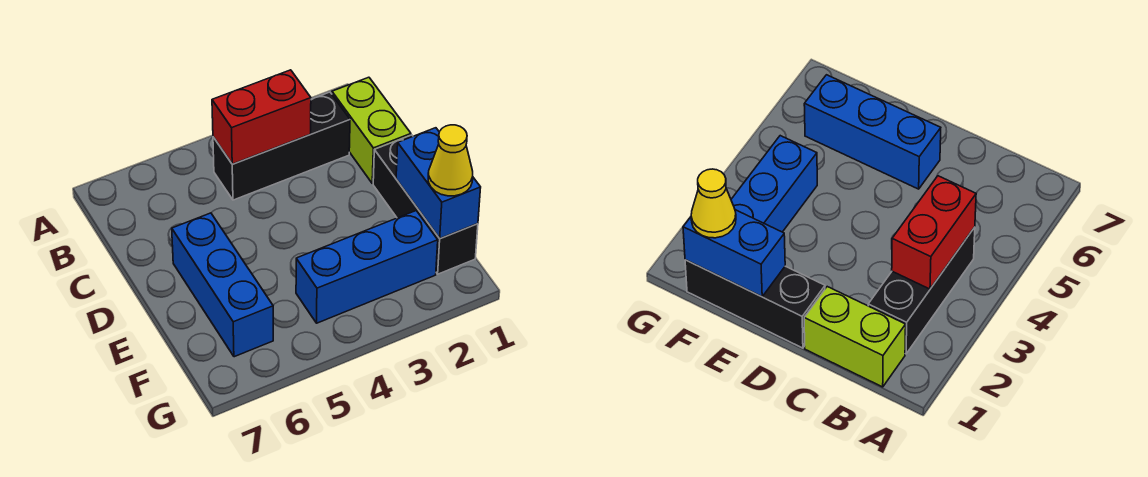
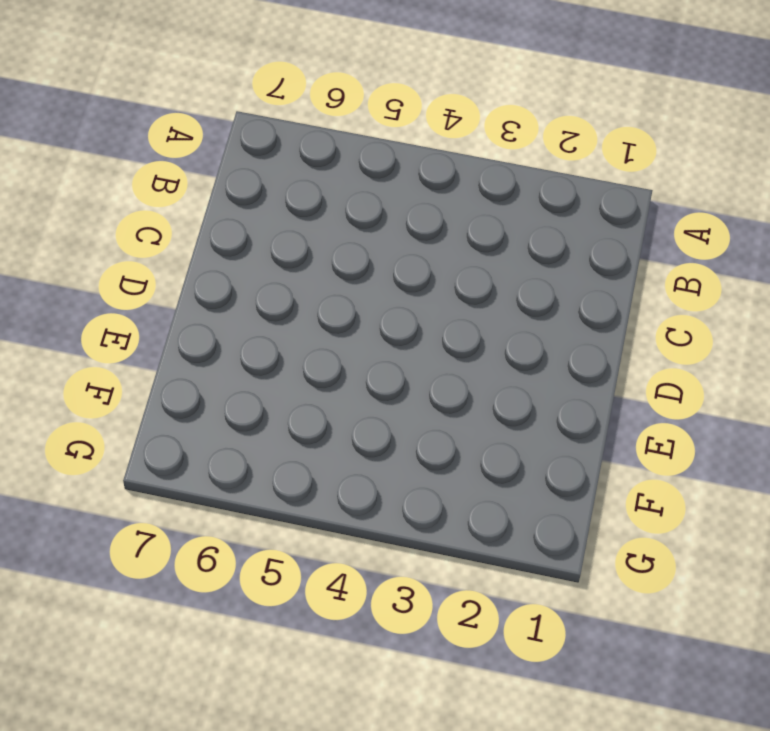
none -> lime 1x2 brick [332,77,411,183]
none -> black 1x3 brick [213,92,350,200]

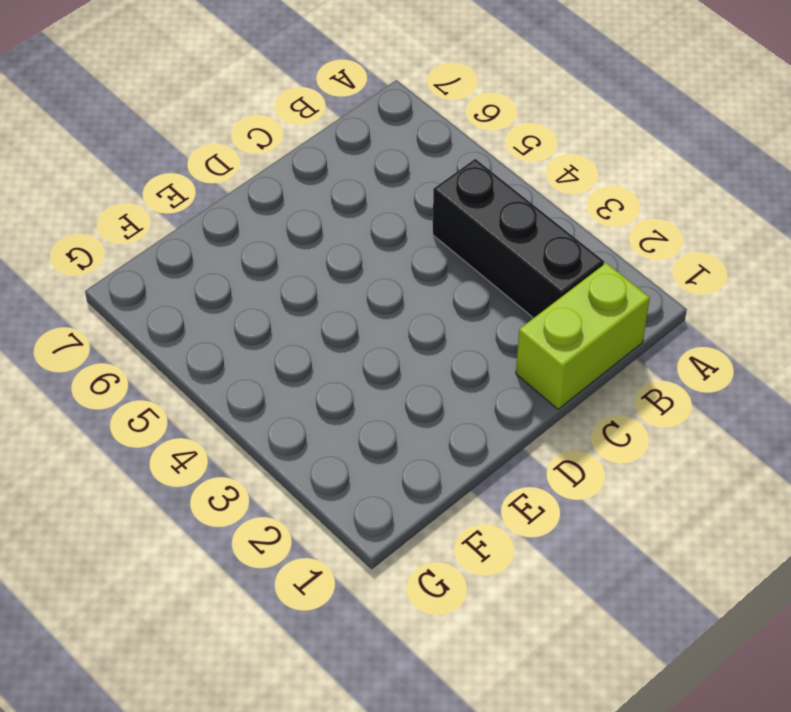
none -> black 1x3 brick [373,135,478,274]
none -> blue 1x3 brick [172,213,273,357]

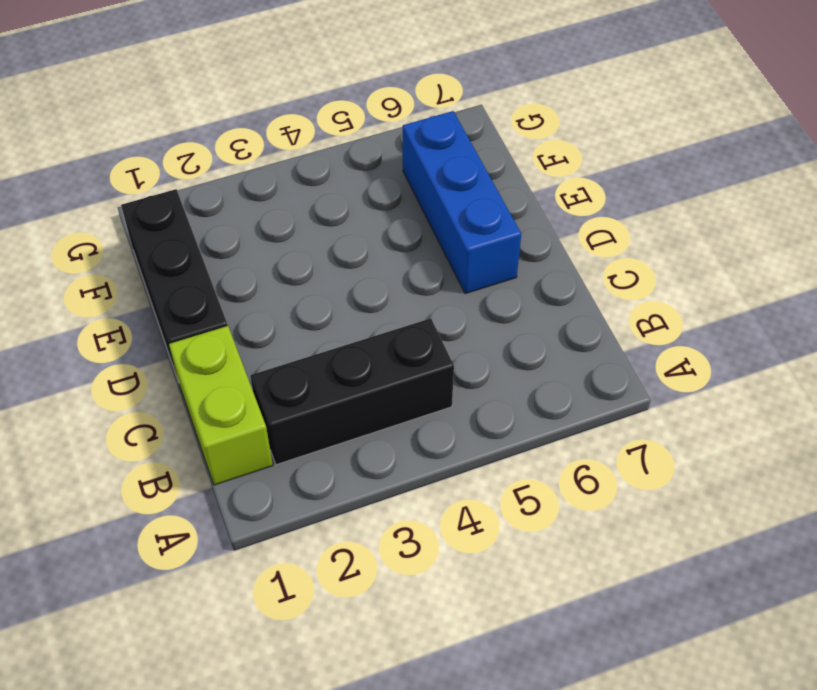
none -> blue 1x3 brick [296,211,438,323]
none -> red 1x2 brick [212,70,311,164]

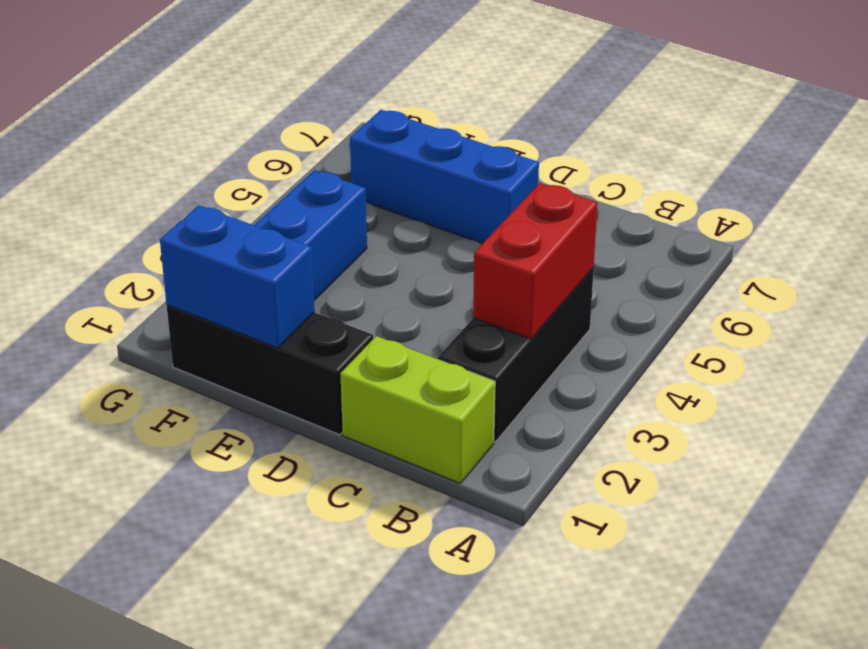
none -> yellow 1x1 cone [428,125,473,196]

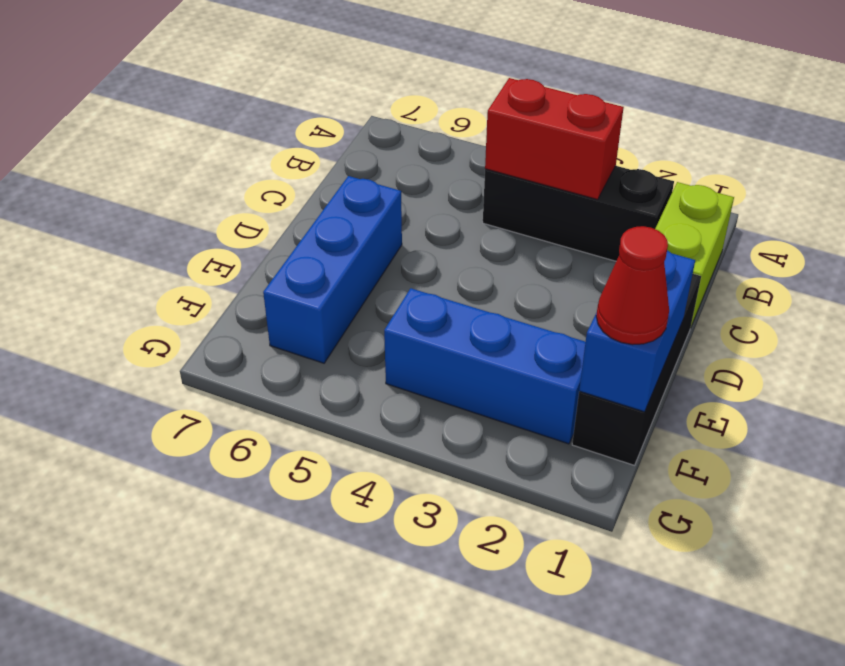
red 1x1 cone [596,226,669,345] -> yellow 1x1 cone [428,125,473,196]

